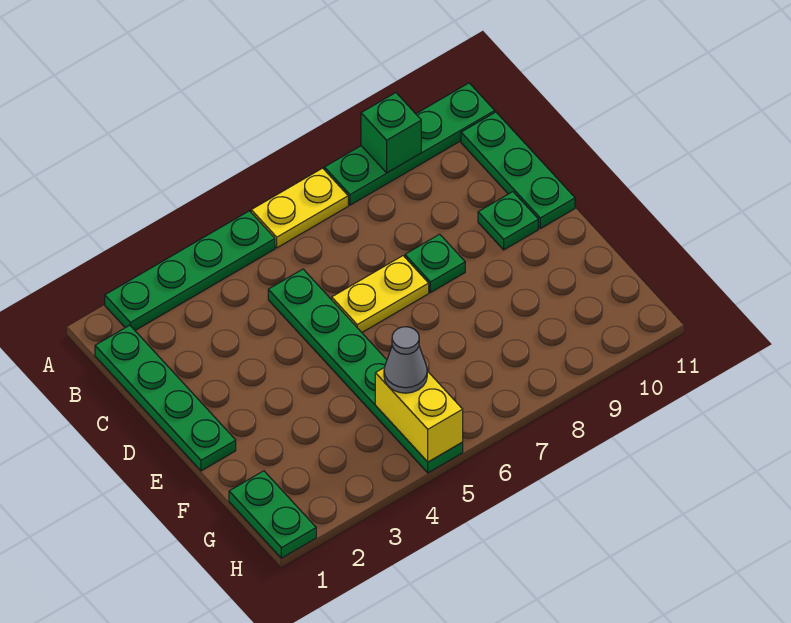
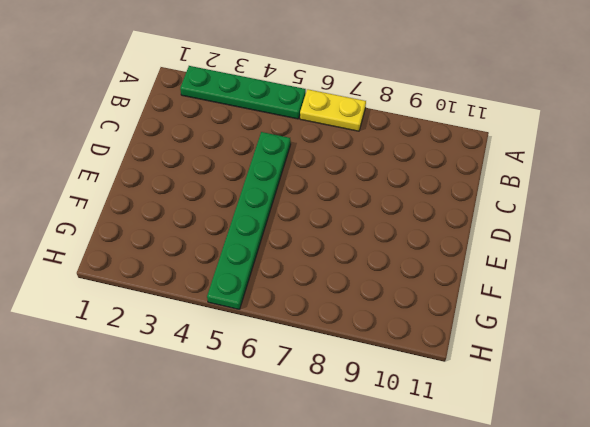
none -> green 1x4 plate [324,83,495,205]
none -> green 1x4 plate [95,325,236,471]
none -> green 1x3 plate [461,112,575,228]

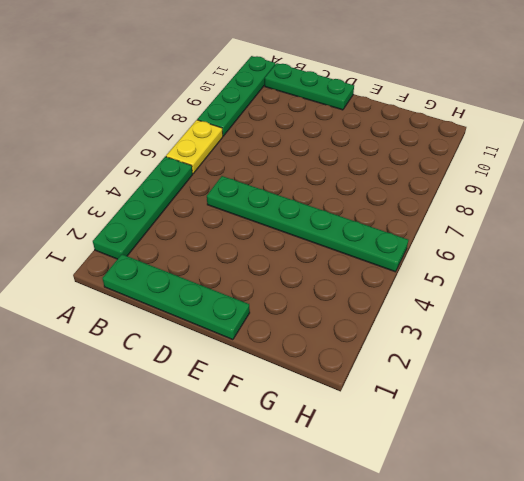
none -> yellow 1x2 plate [332,256,429,332]
none -> green 1x1 plate [405,234,465,293]
none -> green 1x1 plate [478,192,538,250]

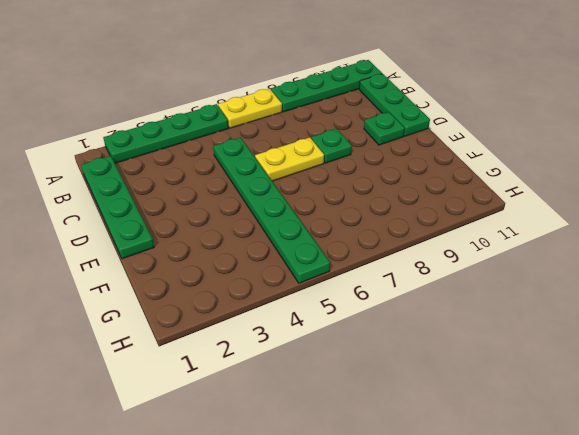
none -> green 1x2 plate [229,471,316,558]
none -> green 1x1 brick [361,93,421,173]
none -> yellow 1x2 brick [375,367,463,462]

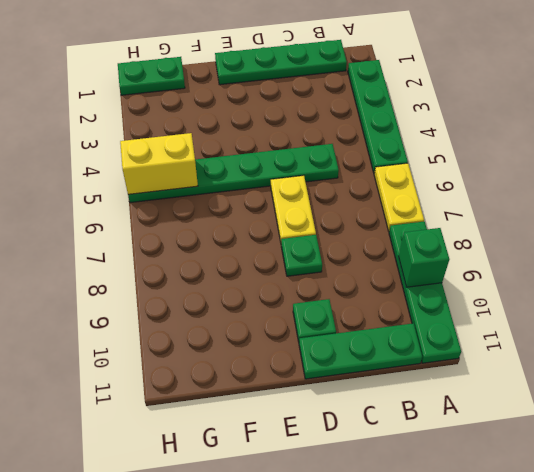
none -> grey 1x1 cone [384,327,427,393]

